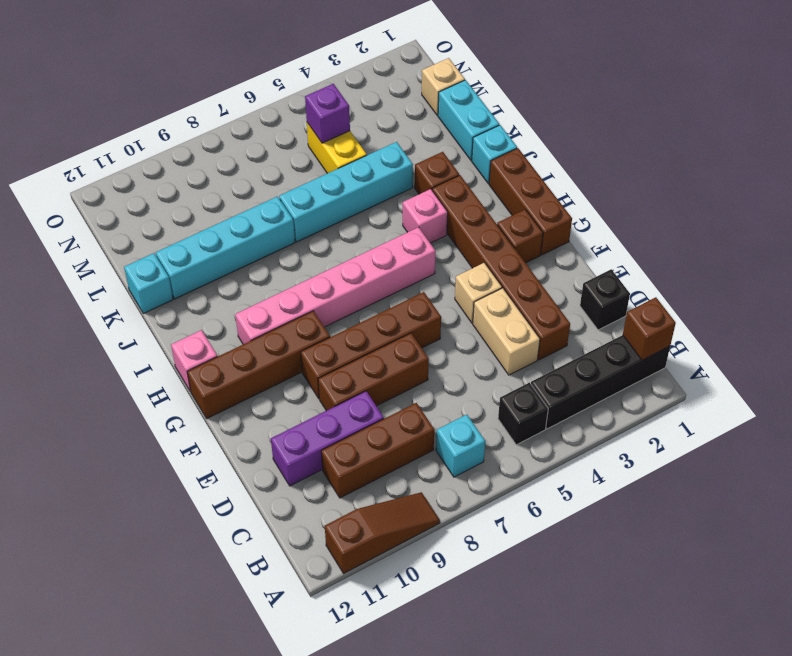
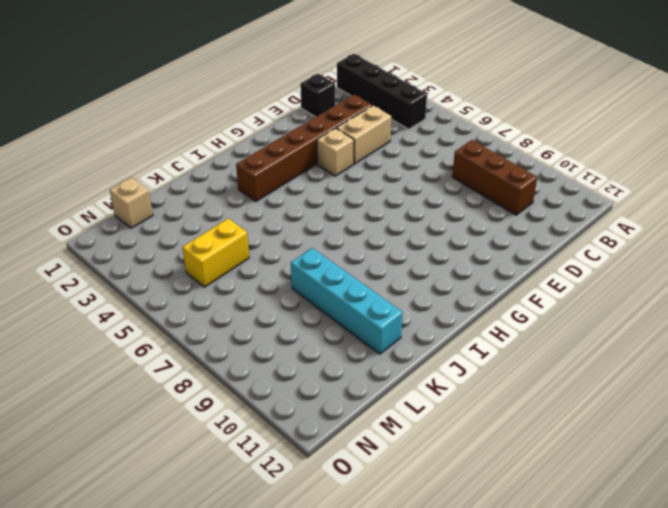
none -> brown 1x3 slope [325,492,440,574]
none -> black 1x1 brick [498,383,548,445]
none -> cyan 1x1 brick [436,415,485,477]

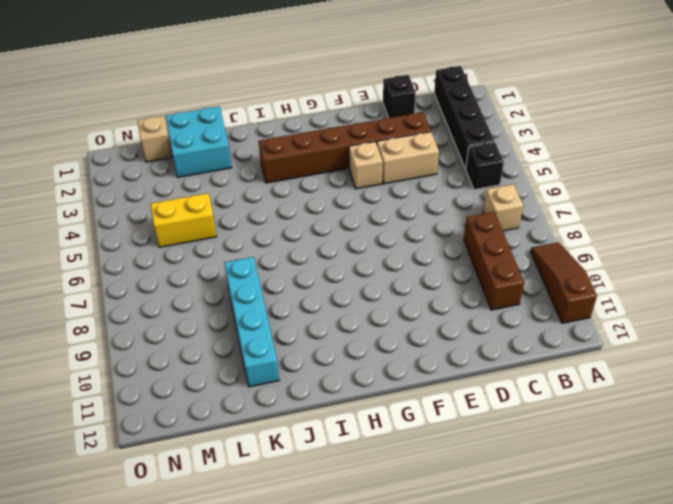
tan 1x1 brick [483,184,523,231] -> cyan 1x1 brick [436,415,485,477]
cyan 2x2 brick [166,106,232,177] -> cyan 1x2 brick [438,80,499,160]
none -> purple 1x3 brick [271,391,384,486]
none -> brown 1x3 brick [318,333,429,411]
none -> brown 1x4 brick [301,292,441,398]

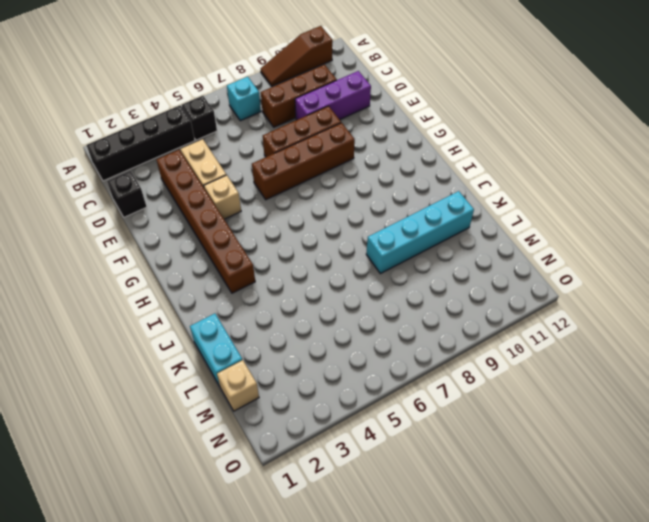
none -> brown 1x3 brick [489,148,572,255]
none -> brown 1x1 brick [497,209,543,263]
none -> brown 1x4 brick [187,311,330,418]

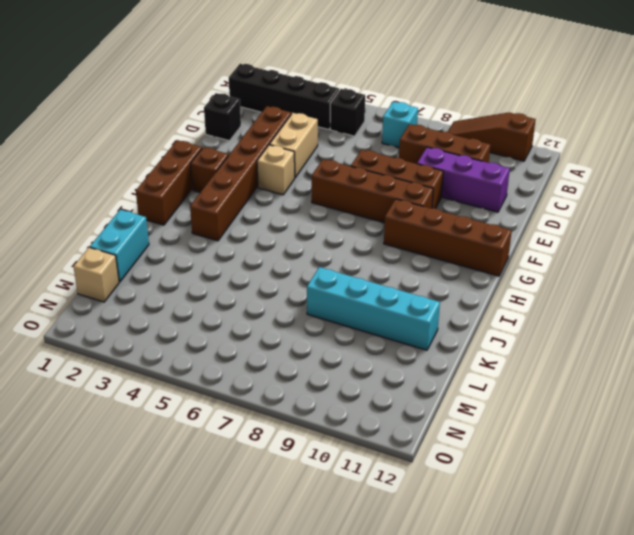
none -> pink 1x6 brick [235,227,436,344]
none -> pink 1x1 brick [171,330,218,391]
none -> pink 1x1 brick [403,189,448,243]

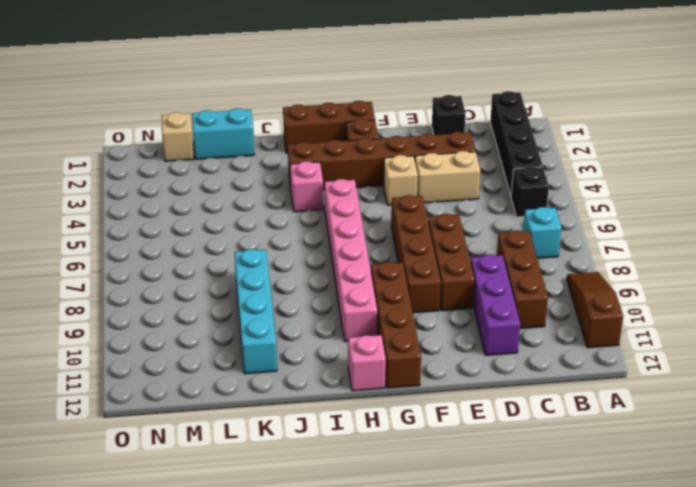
none -> cyan 1x1 brick [472,125,517,183]
none -> brown 1x1 brick [415,152,459,194]
none -> cyan 1x4 brick [279,142,413,242]

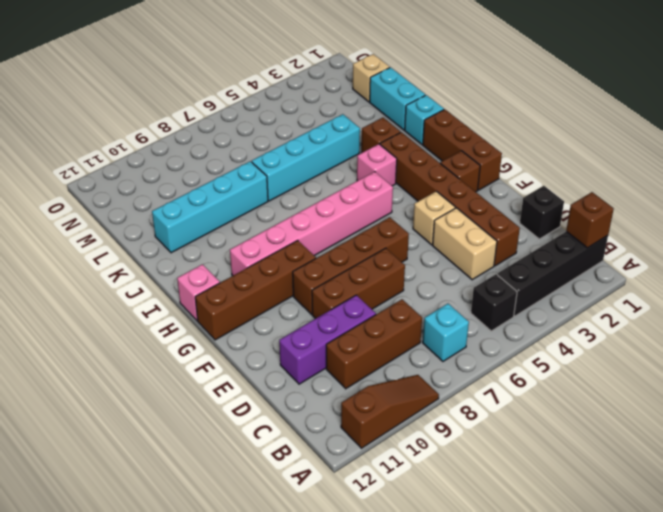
none -> cyan 1x1 brick [124,253,173,313]
none -> yellow 1x2 brick [307,123,367,173]
none -> purple 1x1 brick [305,84,350,143]

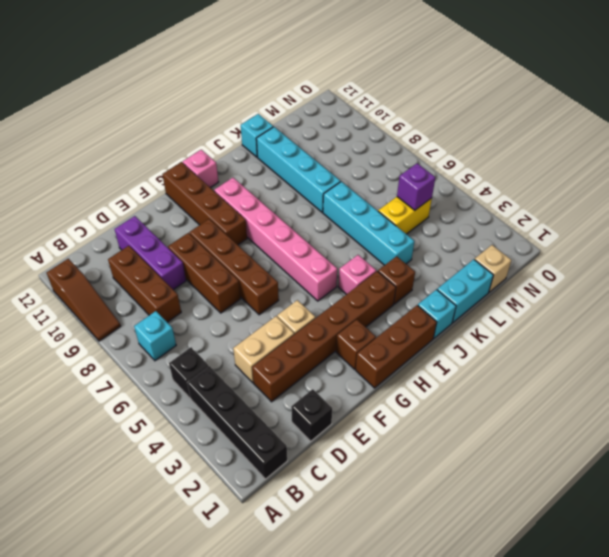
none -> brown 1x1 brick [623,297,676,360]

